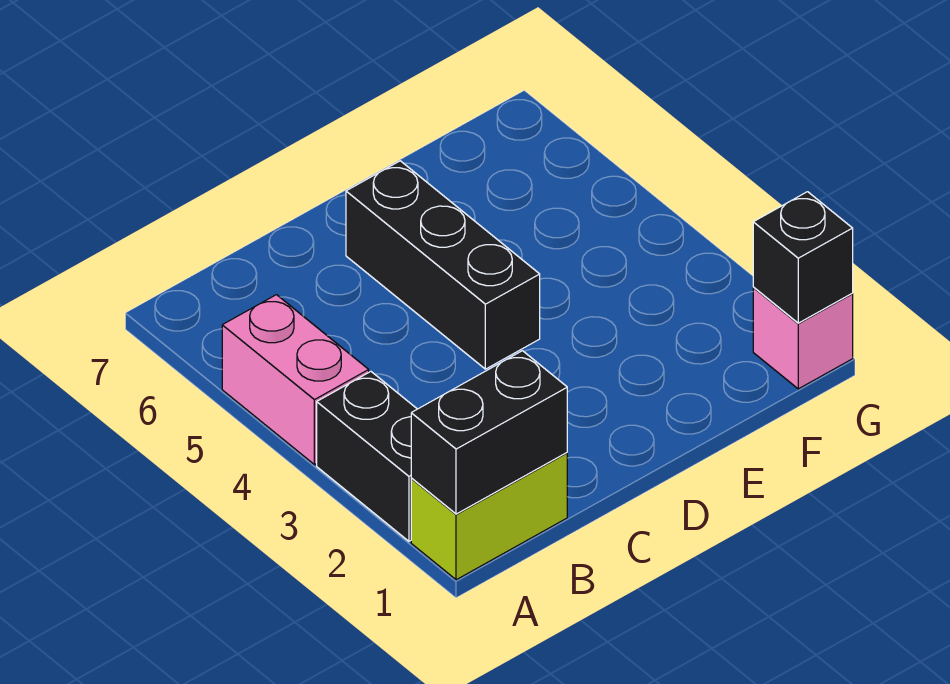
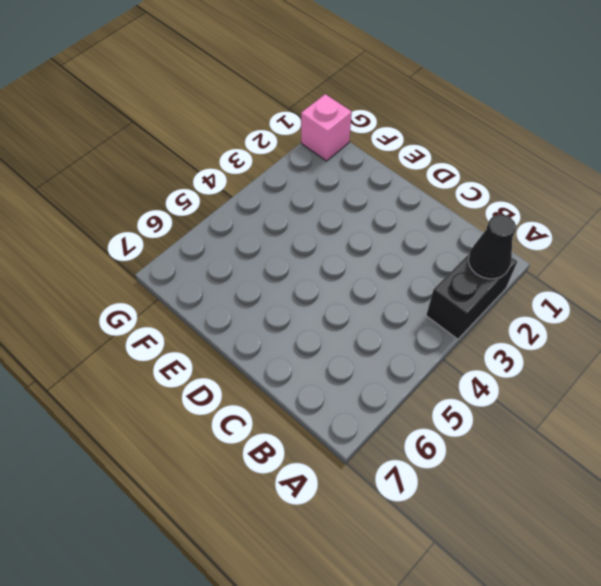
black 1x1 cone [468,215,516,279] -> none
none -> lime 1x2 brick [411,453,567,580]
none -> pink 1x2 brick [222,295,369,465]

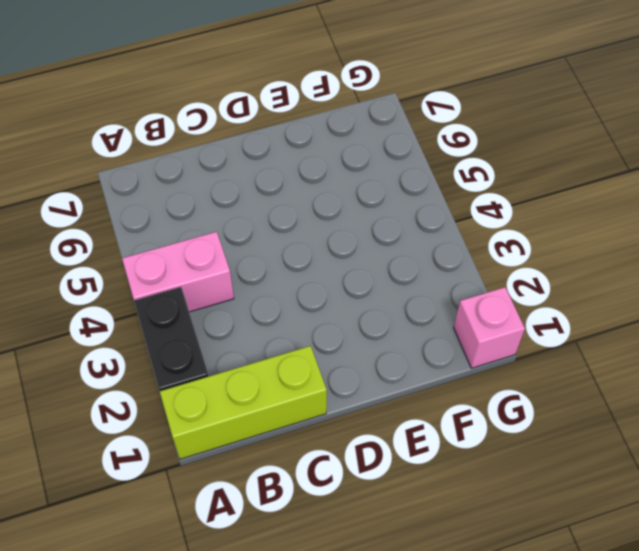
lime 1x3 brick [160,346,327,459] -> lime 1x2 brick [411,453,567,580]
pink 1x2 brick [122,232,234,312] -> pink 1x2 brick turned to [222,295,369,465]
none -> black 1x3 brick [346,161,540,369]
none -> black 1x2 brick [411,351,567,514]

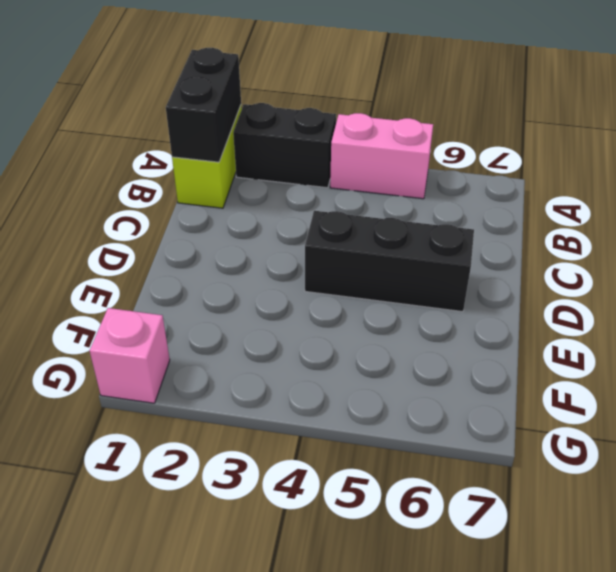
none -> black 1x1 brick [753,192,853,323]

